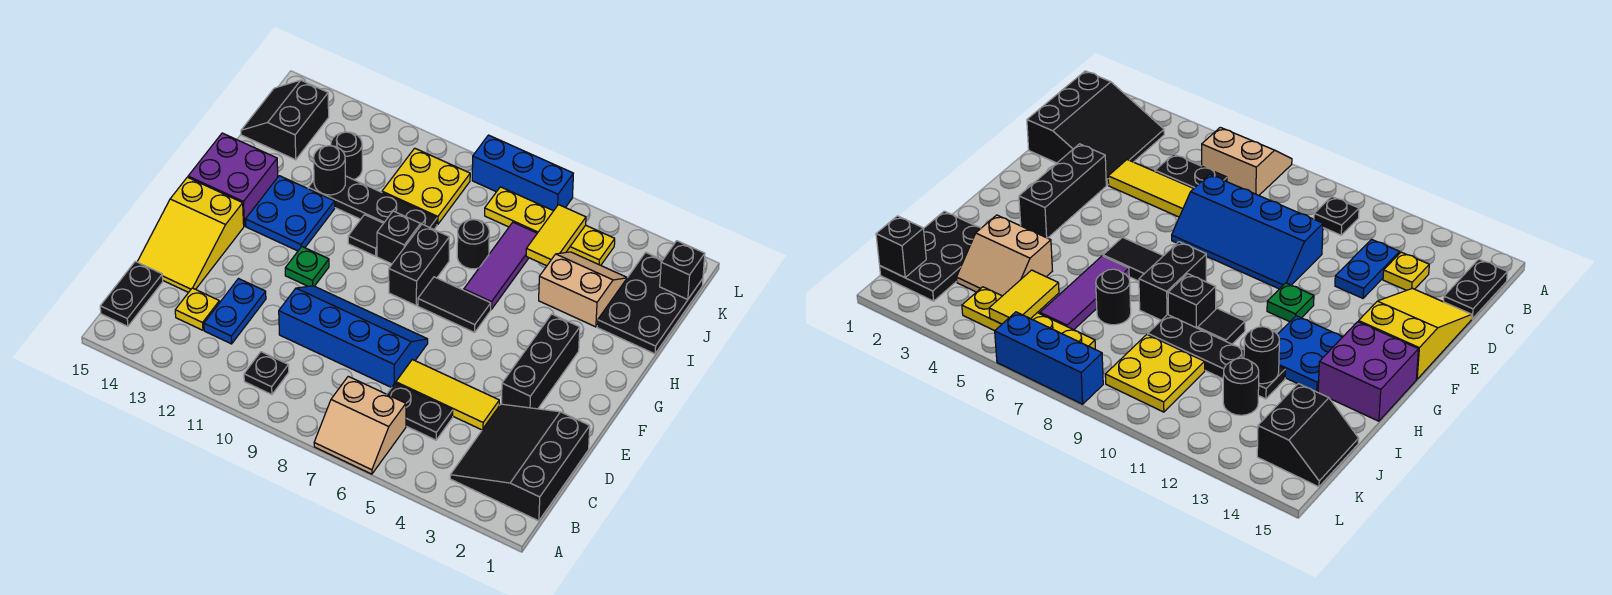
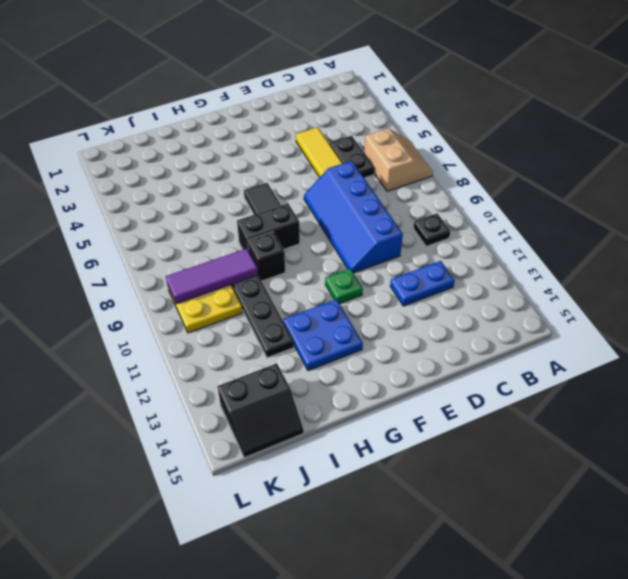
purple 1x3 tile [166,249,258,304] -> purple 1x3 tile moved to [464,222,537,309]
none -> black 3x3 slope [450,404,590,521]
none -> black 1x2 plate [100,261,163,326]
none -> yellow 1x1 plate [175,288,219,330]
none -> yellow 2x3 slope [137,177,244,292]

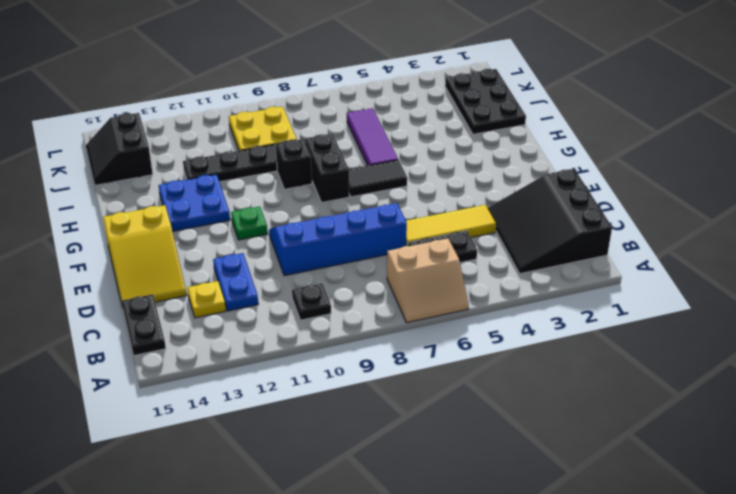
none -> black 1x3 brick [501,314,580,409]
none -> purple 2x2 brick [188,133,278,226]
none -> black 1x1 tile [348,215,384,256]
none -> tan 2x2 slope [539,252,627,327]

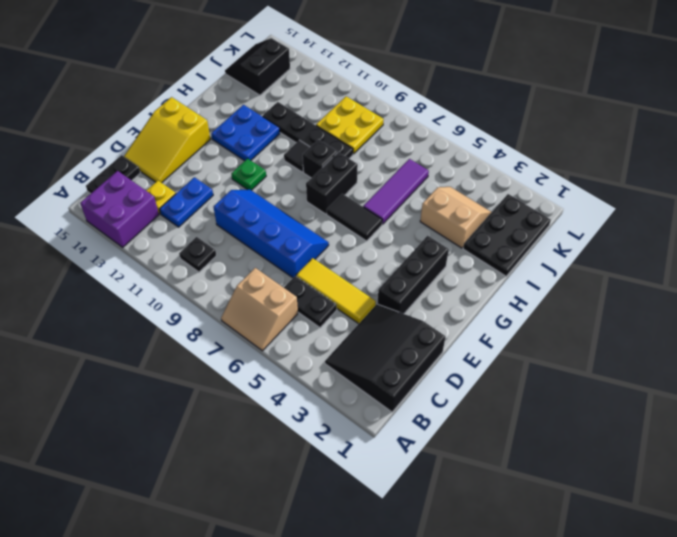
purple 2x2 brick [80,171,159,247] -> purple 2x2 brick moved to [188,133,278,226]
none -> black 1x1 round brick [457,219,489,269]
none -> black 1x1 round brick [331,132,362,180]
none -> yellow 1x4 plate [485,187,615,265]
none -> blue 1x3 brick [472,135,573,211]

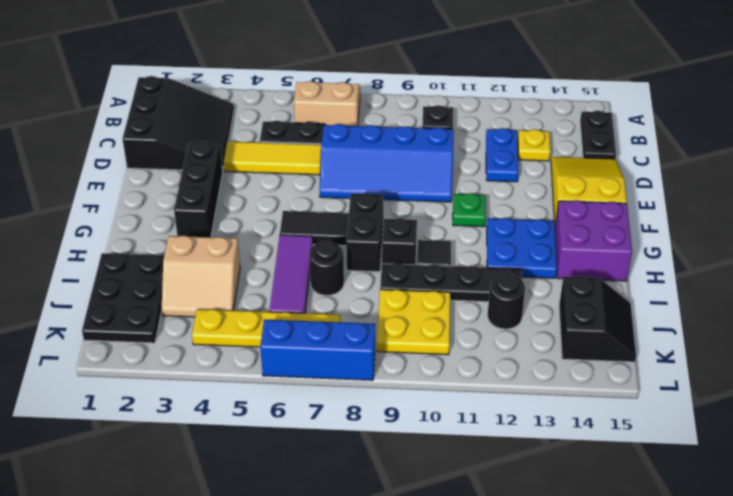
none -> black 1x1 round brick [314,146,345,195]
none -> yellow 1x2 tile [526,205,586,266]
none -> black 1x1 brick [660,241,705,300]

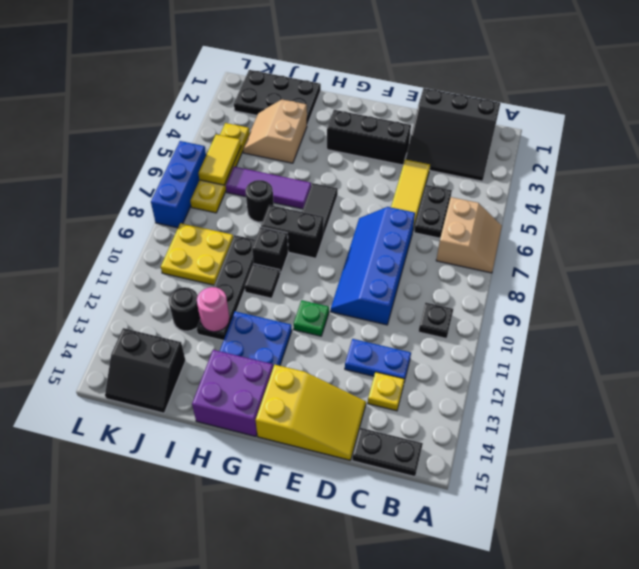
pink 1x1 round brick [197,287,230,332] -> black 1x1 round brick [314,146,345,195]
yellow 1x2 tile [198,134,241,185] -> yellow 1x2 tile turned to [526,205,586,266]
none -> black 1x1 brick [660,241,705,300]

